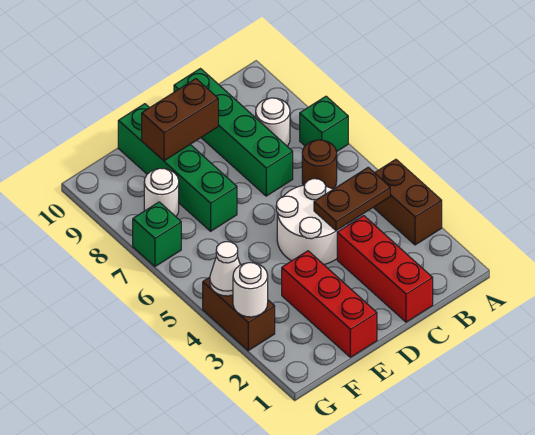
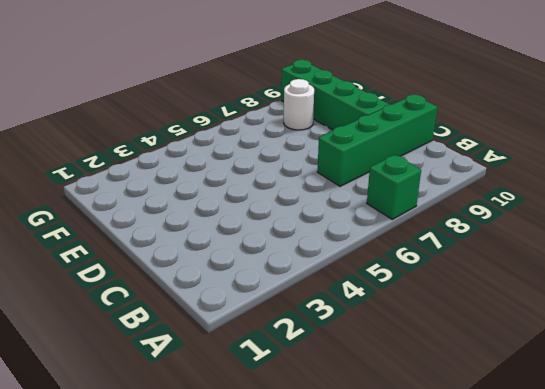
green 1x4 brick [281,60,390,130] -> green 1x4 brick turned to [118,104,237,231]
none -> brown 1x2 brick [373,159,442,245]
none -> brown 1x1 round brick [302,140,337,189]
none -> white 1x1 round brick [256,98,290,146]

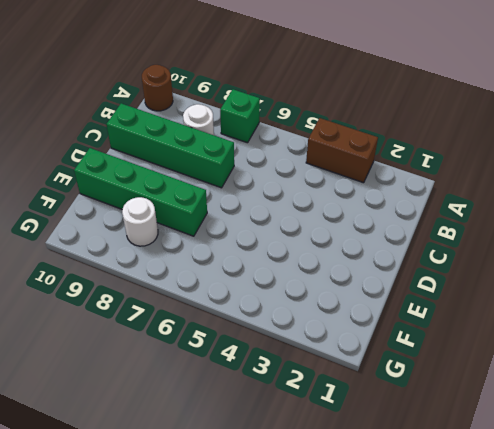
brown 1x1 round brick [142,65,173,111] -> brown 1x1 round brick moved to [302,140,337,189]
none -> red 1x3 brick [337,216,433,322]
none -> white 2x2 round brick [276,179,348,265]
none -> red 1x3 brick [282,251,377,357]

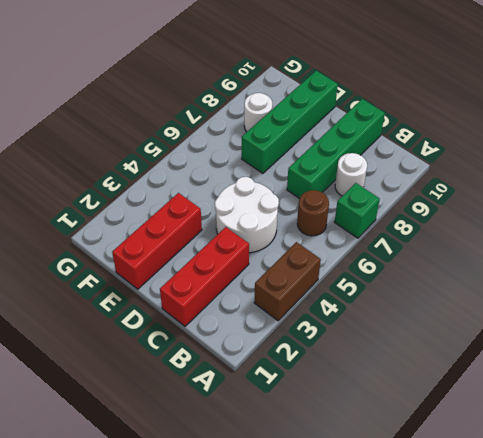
none -> brown 1x2 brick [203,277,275,351]
none -> green 1x1 brick [133,202,181,266]
none -> brown 1x2 plate [314,168,390,231]

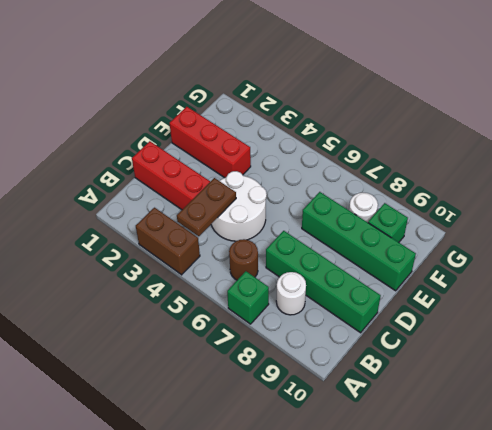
green 1x1 brick [368,203,408,242] -> green 1x1 brick moved to [133,202,181,266]
none -> brown 1x2 brick [203,277,275,351]
none -> brown 1x2 brick [142,79,218,161]
none -> white 1x1 round brick [233,263,268,317]

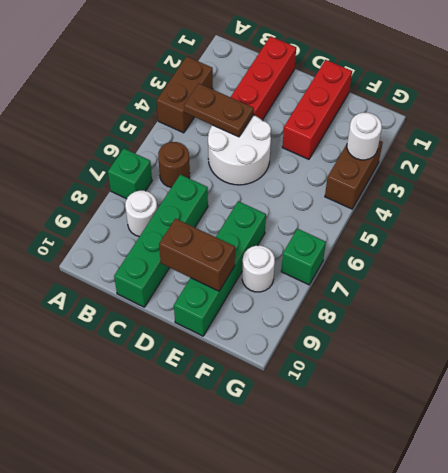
none -> white 1x1 cone [210,242,240,296]

